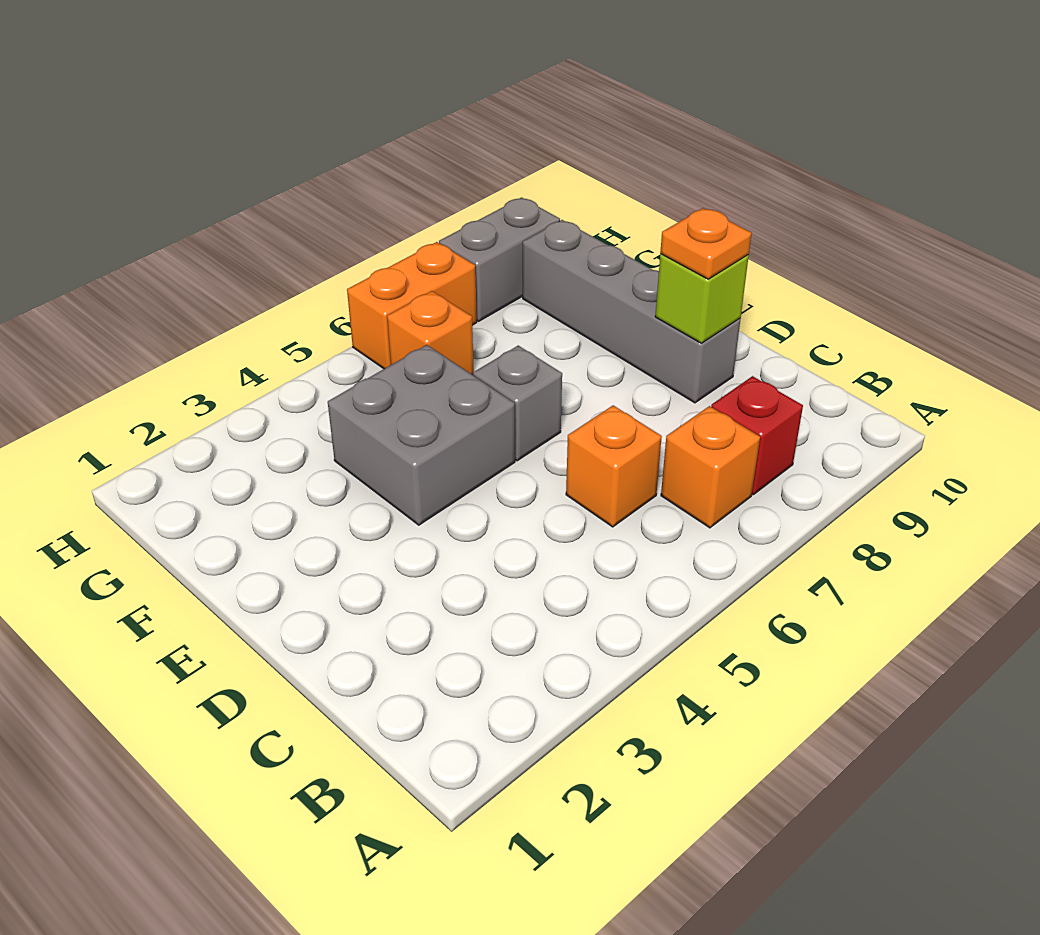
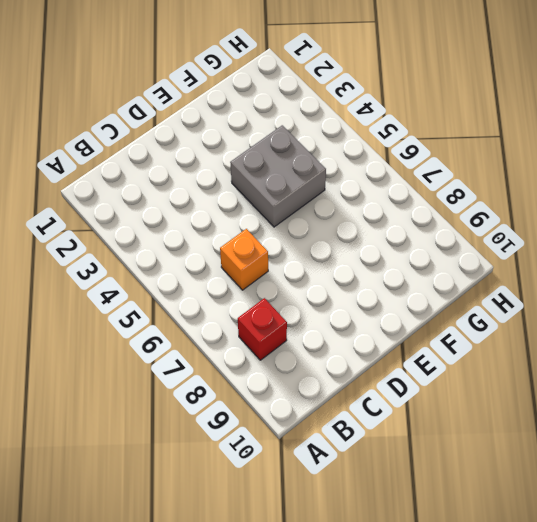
none -> orange 1x1 brick [661,406,760,528]
none -> grey 1x4 brick [523,220,740,403]

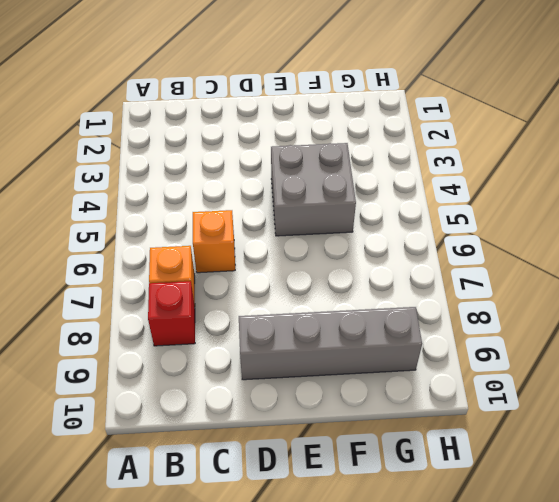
none -> grey 1x1 brick [473,346,562,461]
none -> orange 1x1 brick [387,291,474,375]

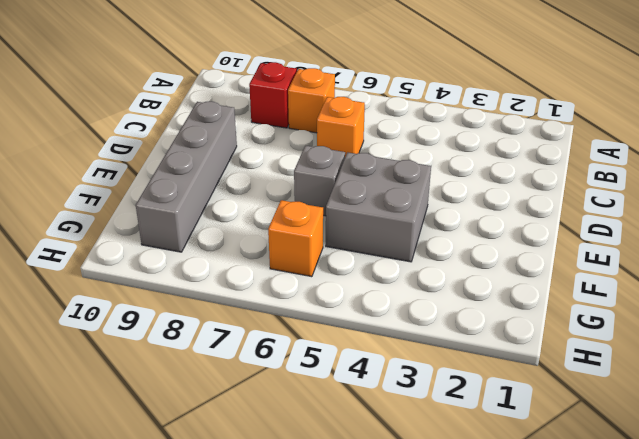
none -> orange 1x2 brick [347,242,477,369]
none -> grey 1x2 brick [439,198,560,321]

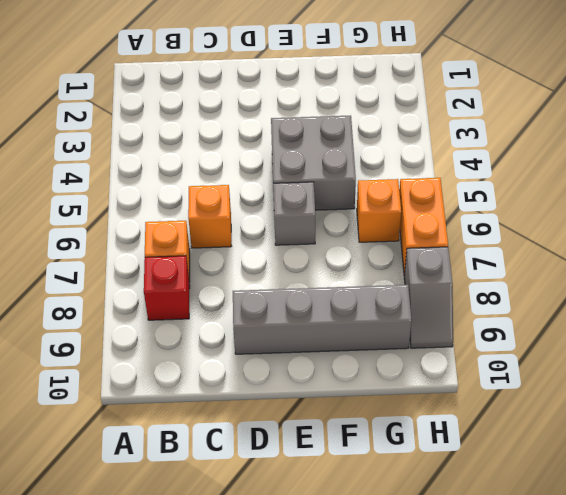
grey 1x2 slope [404,247,453,348] -> grey 1x2 brick [439,198,560,321]
none -> lime 1x1 brick [655,254,749,343]
none -> orange 1x1 plate [660,208,752,279]

